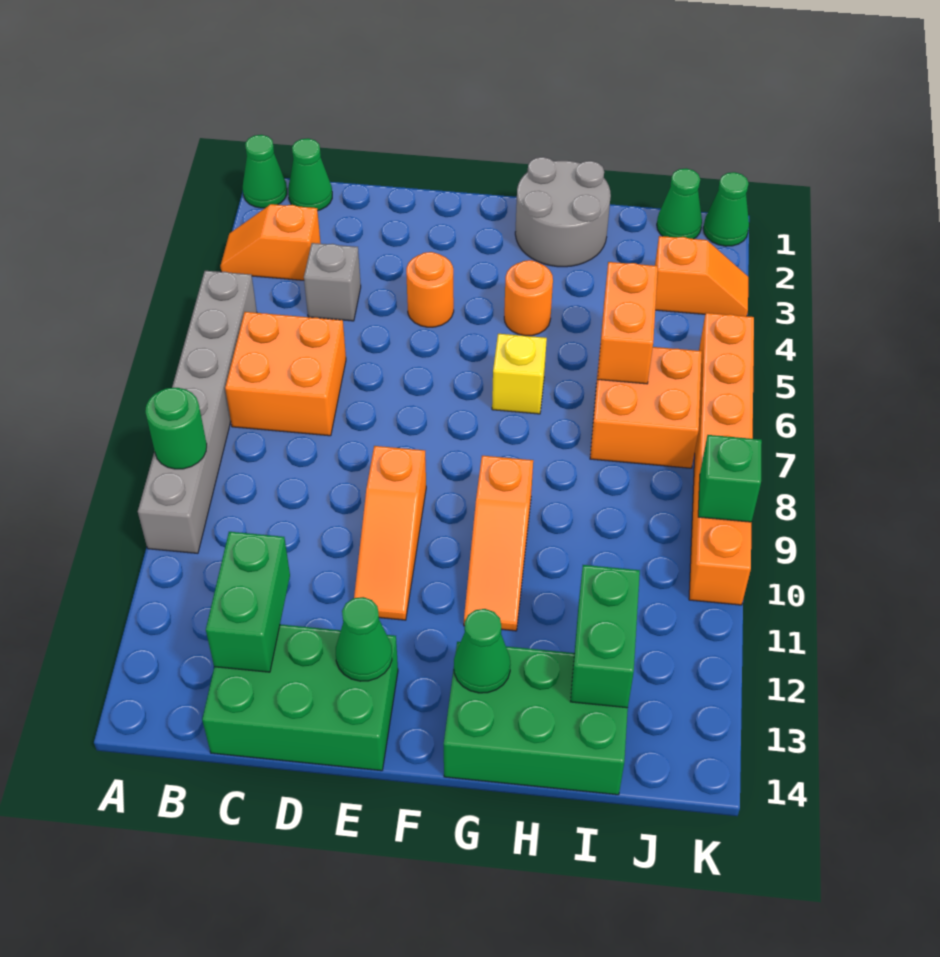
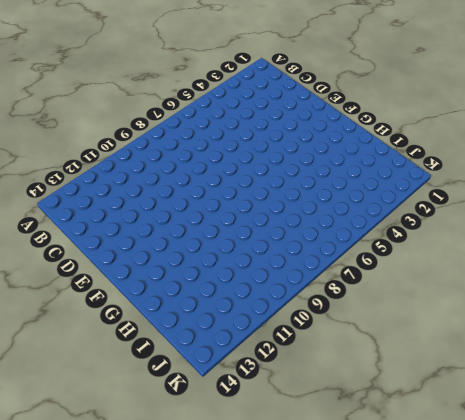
none -> green 1x1 cone [243,135,287,208]
none -> orange 1x2 slope [220,204,321,280]
none -> grey 1x6 brick [138,271,257,553]

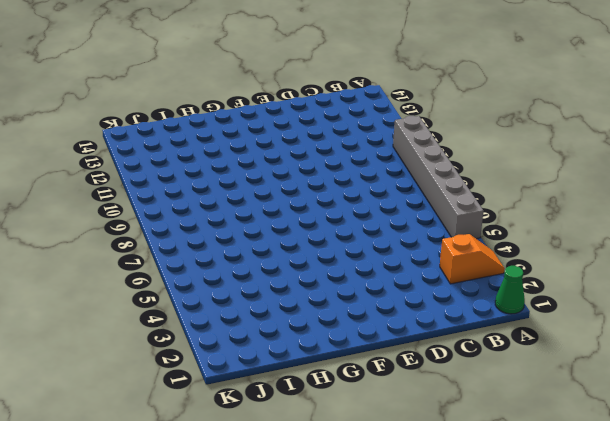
none -> green 1x1 cone [288,138,332,211]
none -> orange 2x2 brick [225,312,346,436]
none -> grey 1x1 brick [304,243,361,321]

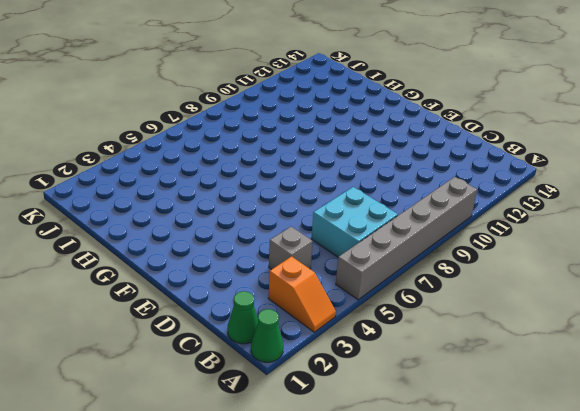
cyan 2x2 brick [311,187,398,257] -> orange 2x2 brick [225,312,346,436]
none -> green 2x3 brick [202,624,398,771]
none -> orange 1x1 round brick [406,252,454,327]
none -> orange 1x3 slope [354,446,426,620]

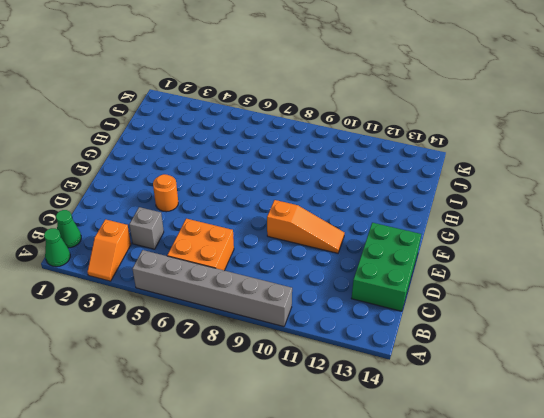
none -> grey 2x2 round brick [515,157,611,267]
none -> orange 1x1 round brick [504,260,553,336]
none -> yellow 1x1 brick [492,334,547,414]

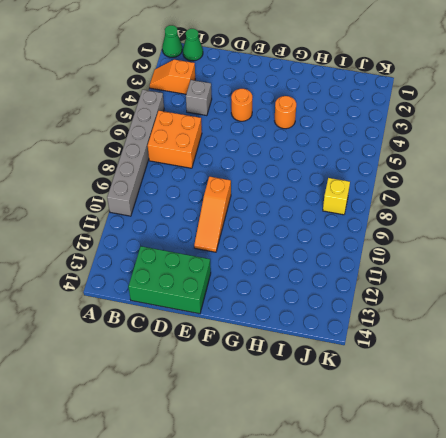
yellow 1x1 brick [323,178,350,215] -> yellow 1x1 brick moved to [492,334,547,414]
none -> grey 2x2 round brick [515,157,611,267]
none -> orange 1x3 slope [464,456,533,631]
none -> green 2x3 brick [444,642,628,795]

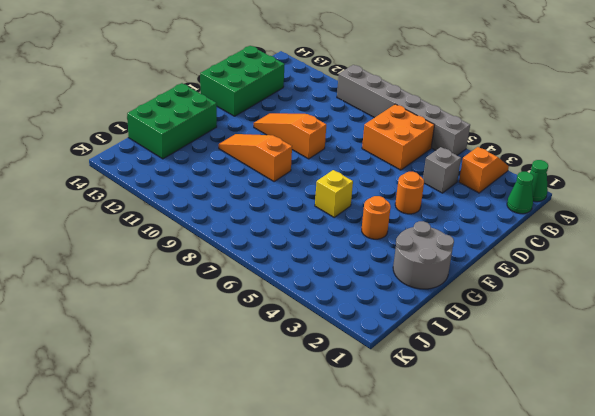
none -> orange 2x2 brick [590,347,702,468]
none -> green 1x1 cone [657,168,702,239]
none -> orange 1x2 slope [655,236,748,316]

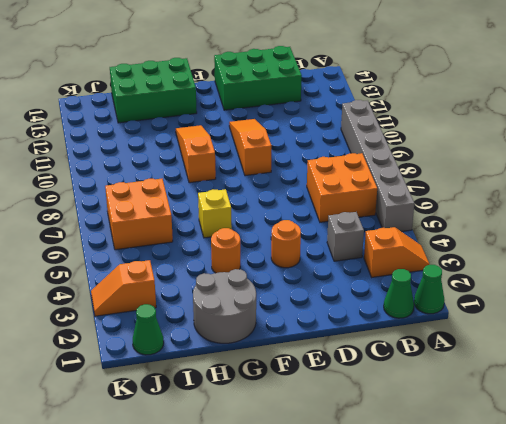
none -> green 1x1 cone [703,172,749,246]
none -> orange 1x6 brick [689,313,754,605]
none -> green 1x1 round brick [145,388,207,469]

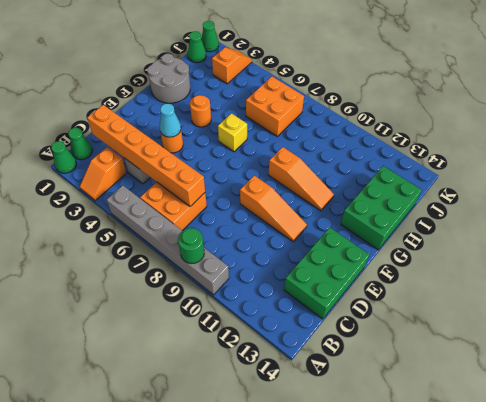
orange 1x6 brick [87,105,205,206] -> orange 1x6 brick moved to [689,313,754,605]
cyan 1x1 cone [160,104,181,137] -> none
none -> green 1x2 brick [206,532,290,672]
none -> green 1x1 cone [336,597,392,681]
none -> green 1x1 cone [454,609,510,693]

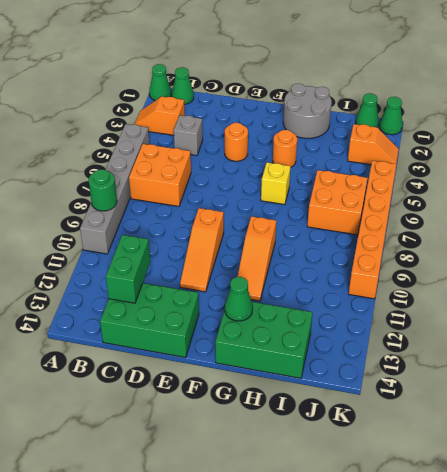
none -> green 1x1 cone [336,597,392,681]
none -> orange 1x2 brick [598,262,658,384]
none -> green 1x2 brick [570,565,640,708]

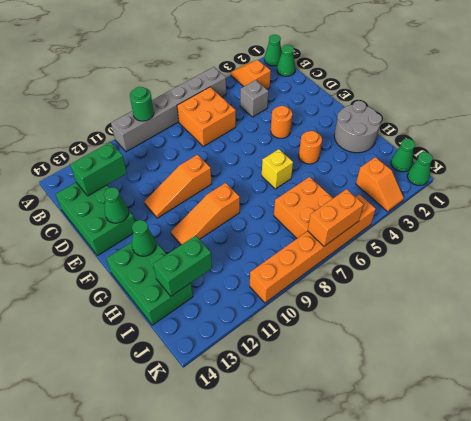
orange 1x2 brick [308,189,364,246] -> orange 1x2 brick moved to [598,262,658,384]
none -> green 1x1 brick [698,435,762,522]

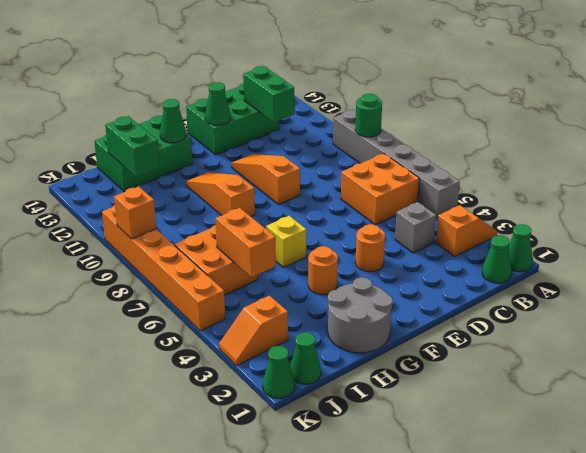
orange 1x1 brick [114,186,156,239] -> green 1x1 brick [698,435,762,522]

